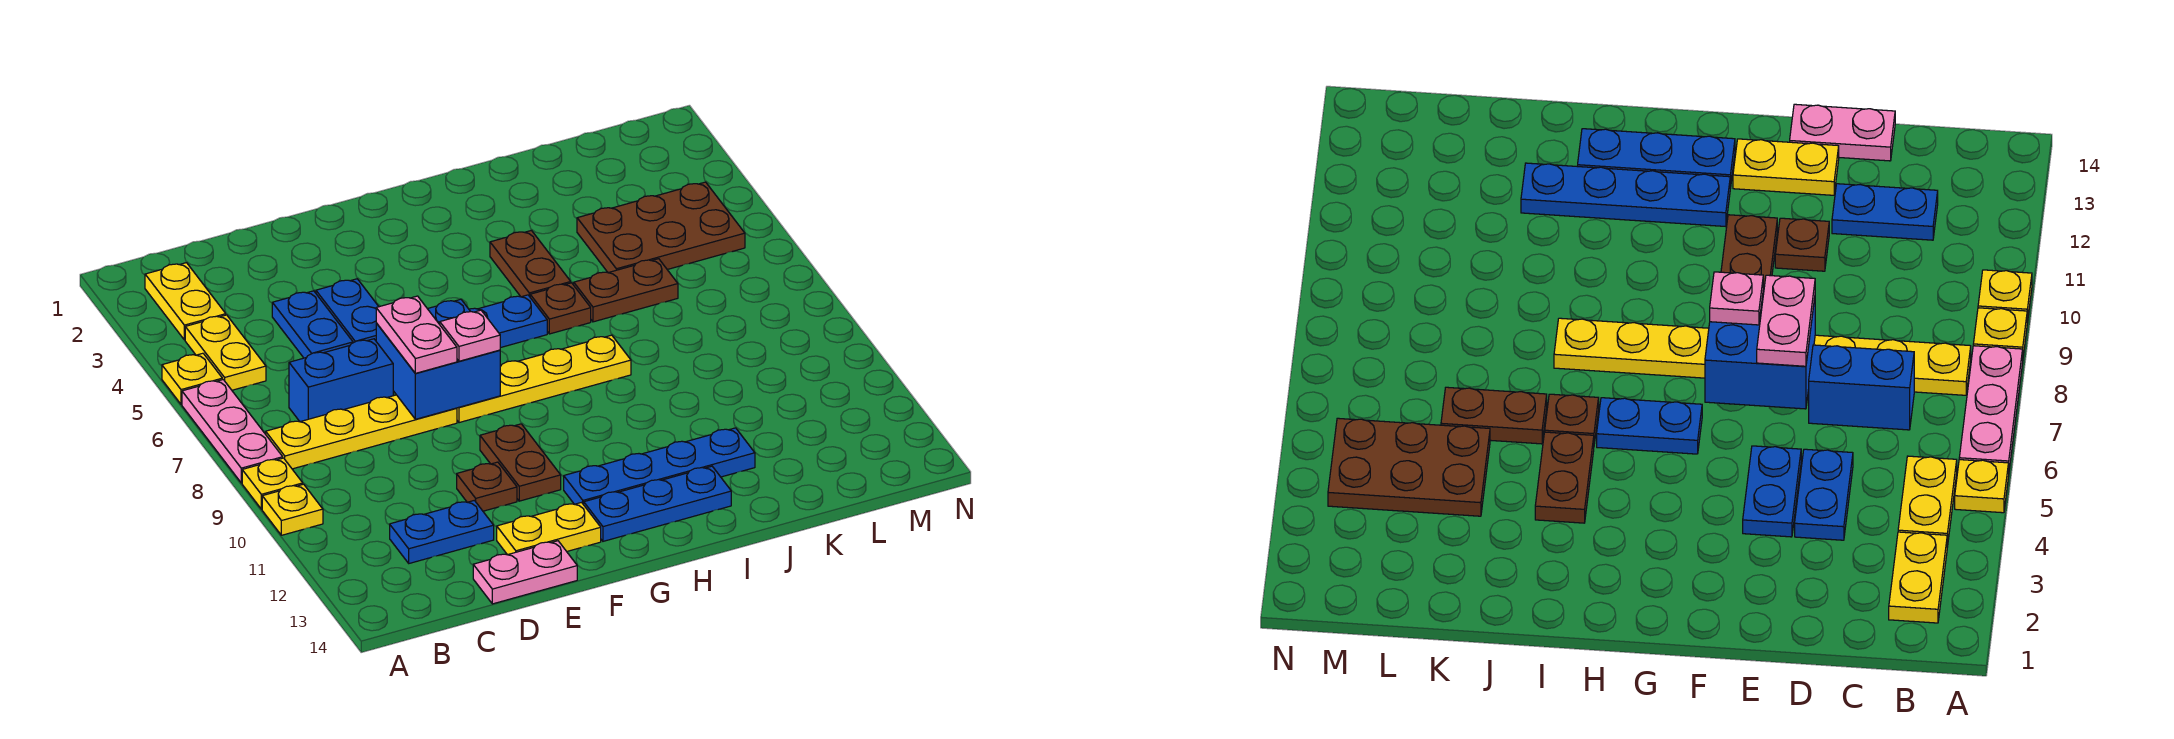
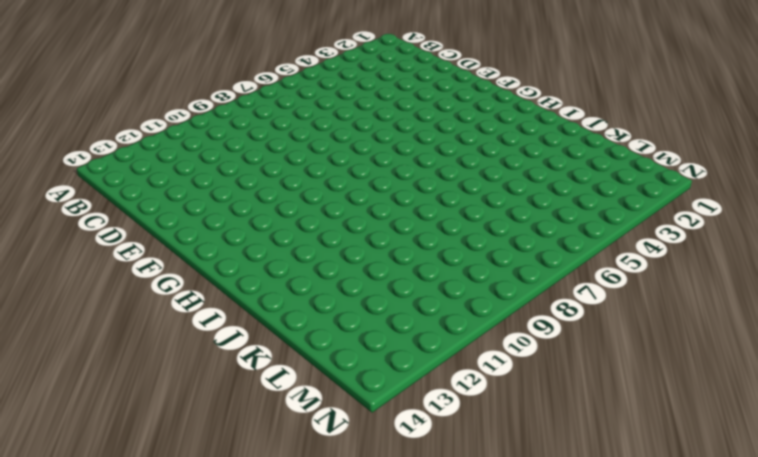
none -> yellow 1x1 plate [162,353,222,404]
none -> pink 1x3 plate [182,380,283,483]
none -> yellow 1x1 plate [242,458,303,509]

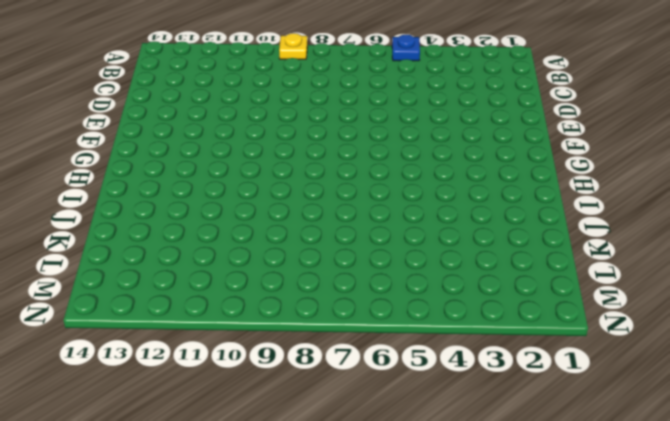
blue 1x1 plate [392,35,420,61] -> yellow 1x1 plate [162,353,222,404]
none -> pink 1x3 plate [182,380,283,483]
none -> yellow 1x1 plate [262,484,323,535]
none -> yellow 1x2 plate [145,263,226,340]

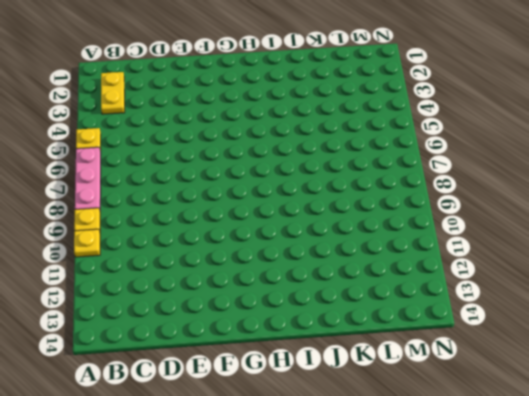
none -> yellow 1x2 plate [185,315,266,390]
none -> yellow 1x4 plate [266,395,457,469]
none -> blue 1x2 brick [289,339,393,422]

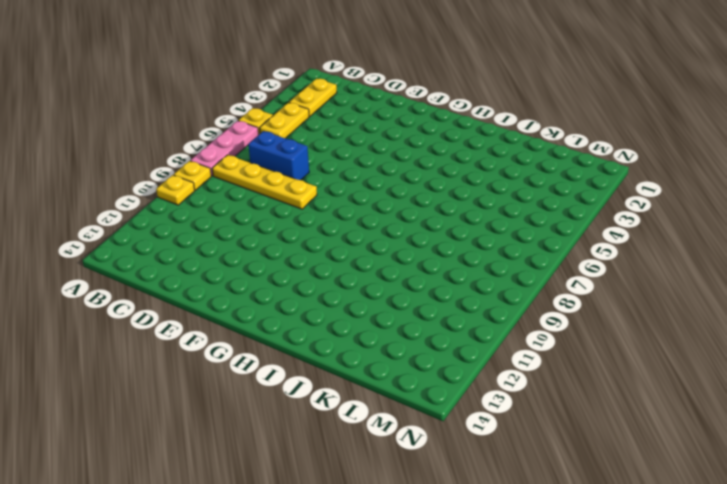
none -> blue 1x2 plate [390,500,494,563]
none -> blue 1x2 plate [272,291,353,358]
none -> pink 1x2 plate [473,541,577,604]

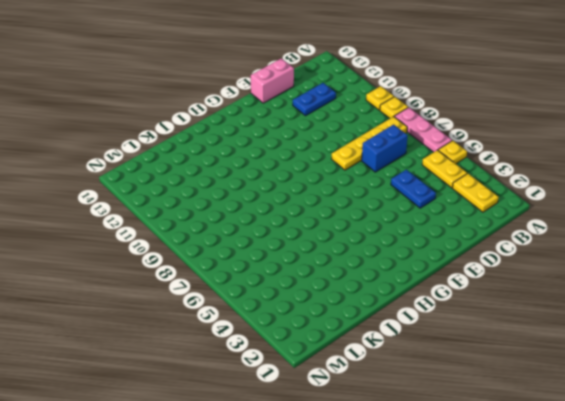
pink 1x2 brick [251,58,294,103] -> pink 1x2 plate [473,541,577,604]
none -> blue 1x2 plate [316,279,379,343]
none -> brown 1x1 plate [457,462,517,511]
none -> yellow 1x2 plate [497,503,601,555]

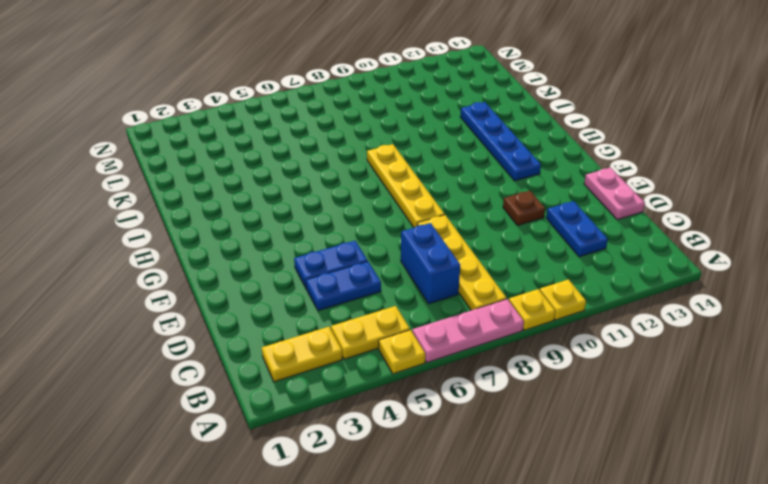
none -> yellow 1x2 plate [497,503,601,555]
none -> brown 1x2 plate [480,424,561,501]
none -> blue 1x2 plate [469,295,547,348]

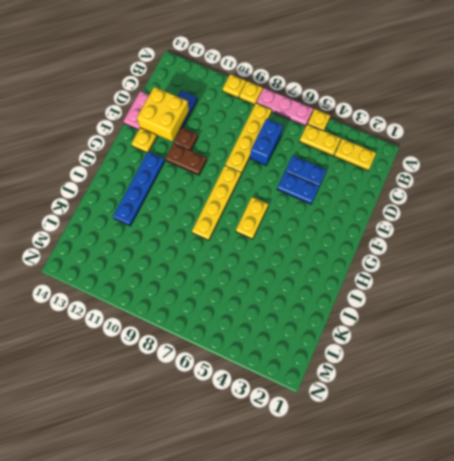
yellow 2x2 brick [137,87,189,142] -> none
yellow 1x2 plate [236,197,268,239] -> blue 1x2 plate [469,295,547,348]
none -> blue 1x3 plate [584,466,731,541]
none -> brown 1x2 plate [490,230,571,297]
none -> brown 1x1 plate [530,283,591,334]

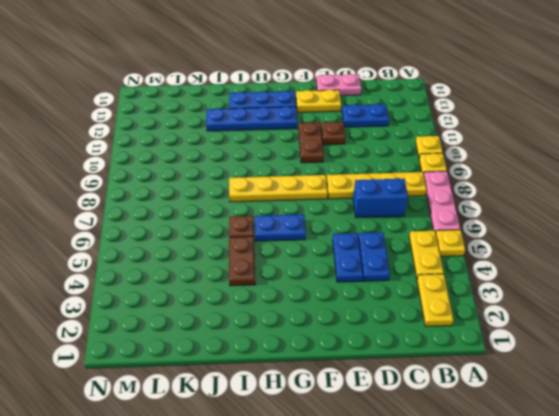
none -> brown 1x2 plate [574,259,678,322]
none -> brown 2x3 plate [577,182,745,273]
none -> blue 2x2 brick [376,299,500,419]

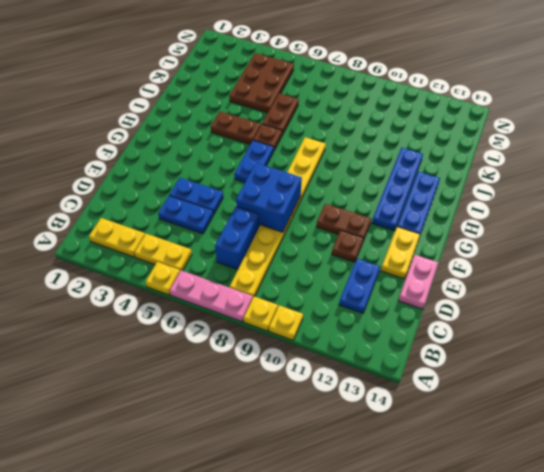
none -> pink 1x2 plate [376,296,457,373]
none -> pink 1x1 plate [440,310,500,361]

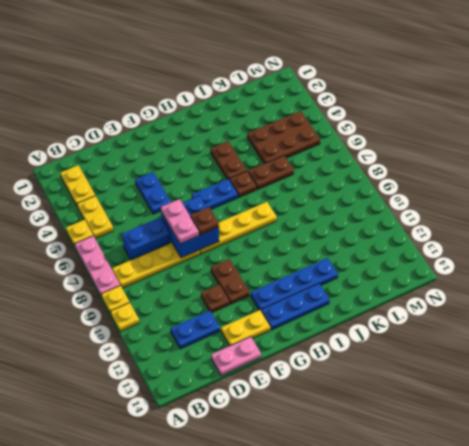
brown 1x1 plate [190,207,219,235] -> pink 1x1 plate [440,310,500,361]
none -> blue 1x2 plate [272,291,353,358]

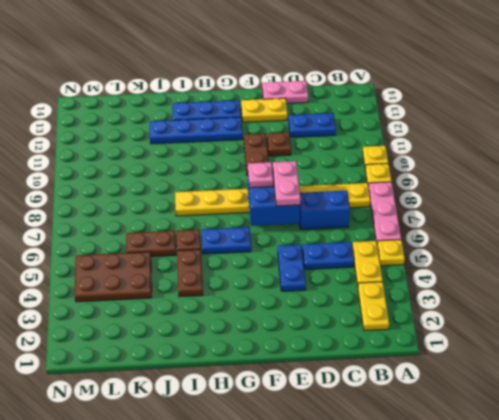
blue 1x2 plate [302,242,354,269] -> blue 1x2 plate turned to [272,291,353,358]

